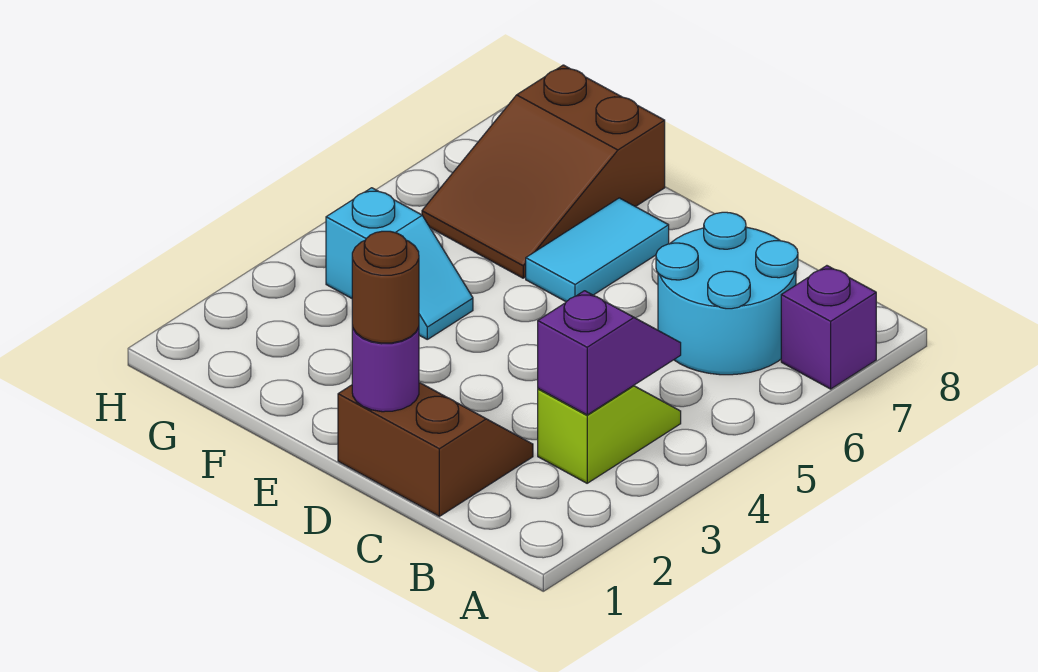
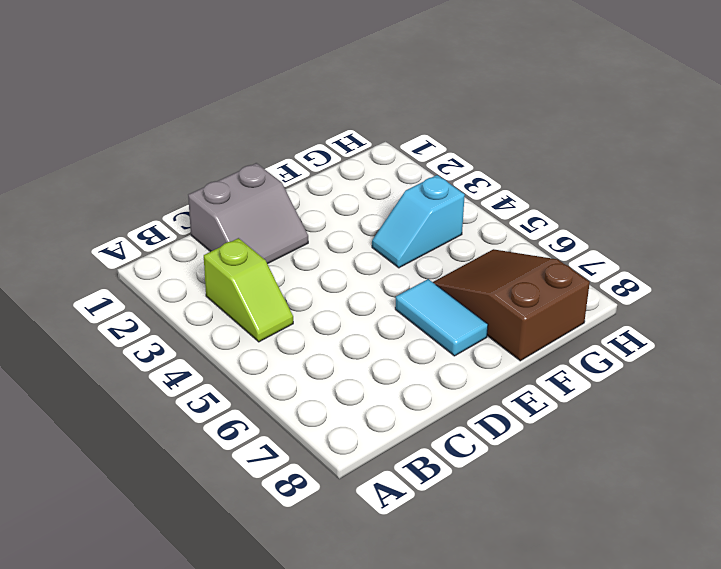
grey 2x2 slope [188,163,308,264] -> brown 2x2 slope [338,383,533,516]
none -> purple 1x1 brick [781,266,876,389]
none -> cyan 2x2 round brick [656,212,798,375]

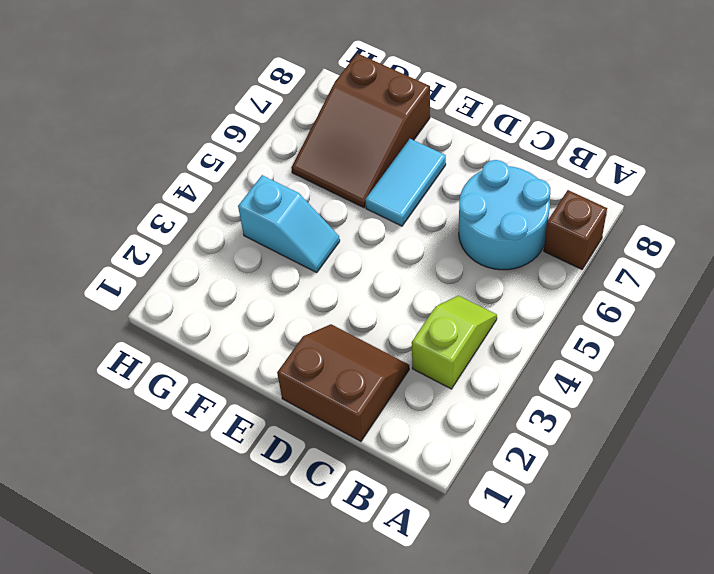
brown 1x1 brick [544,190,607,269] -> purple 1x1 brick [781,266,876,389]
none -> purple 1x2 slope [538,291,681,415]
none -> purple 1x1 round brick [352,326,419,412]

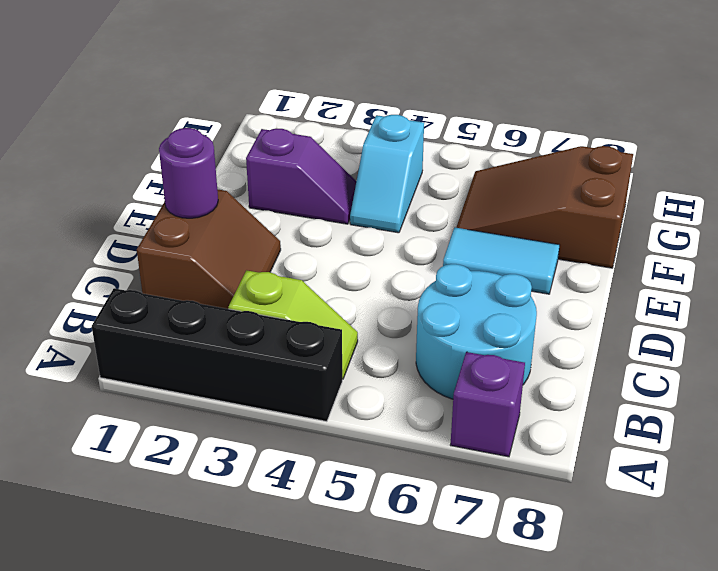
black 1x4 brick [92,288,342,422] -> none
purple 1x2 slope [246,129,356,224] -> purple 1x2 slope moved to [538,291,681,415]
none -> brown 1x1 round brick [352,231,419,343]

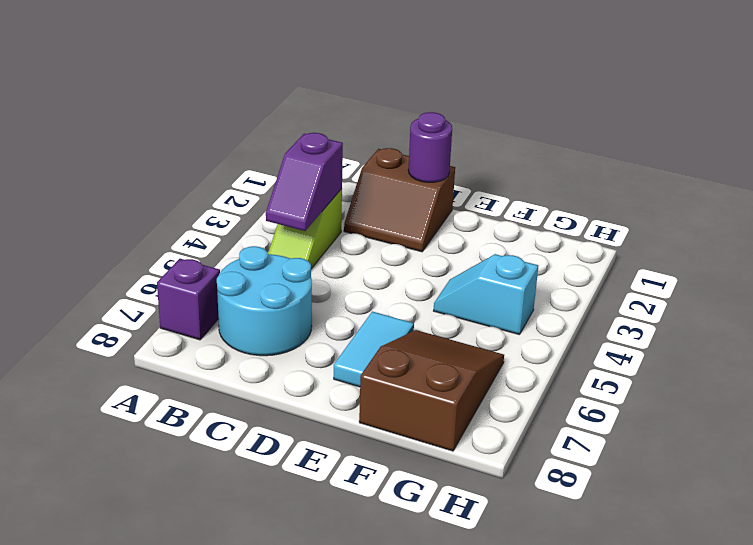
none -> brown 1x1 round brick [352,231,419,343]

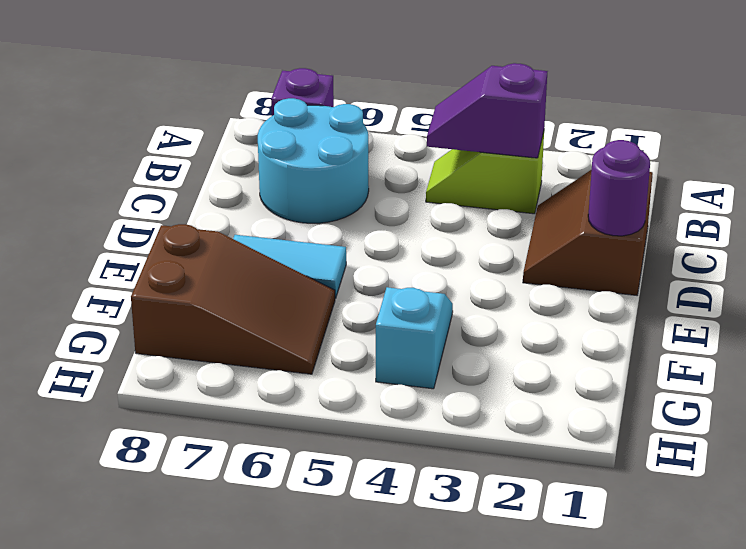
none -> brown 1x1 round brick [352,231,419,343]

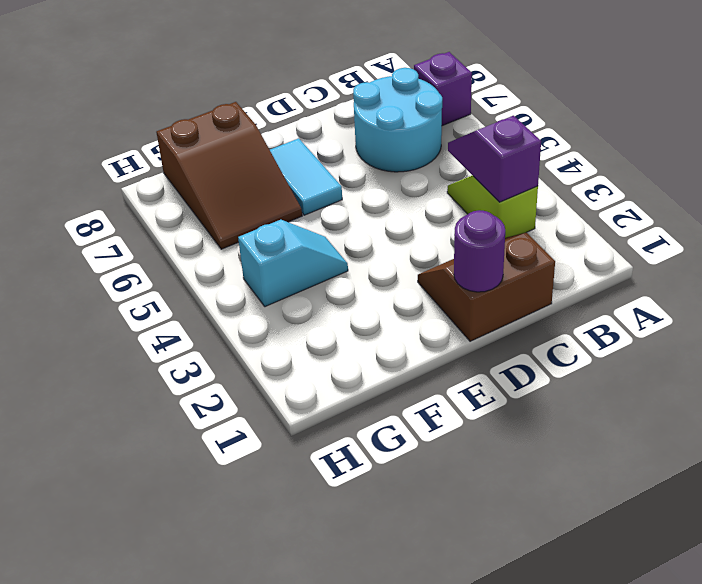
none -> brown 1x1 round brick [352,231,419,343]

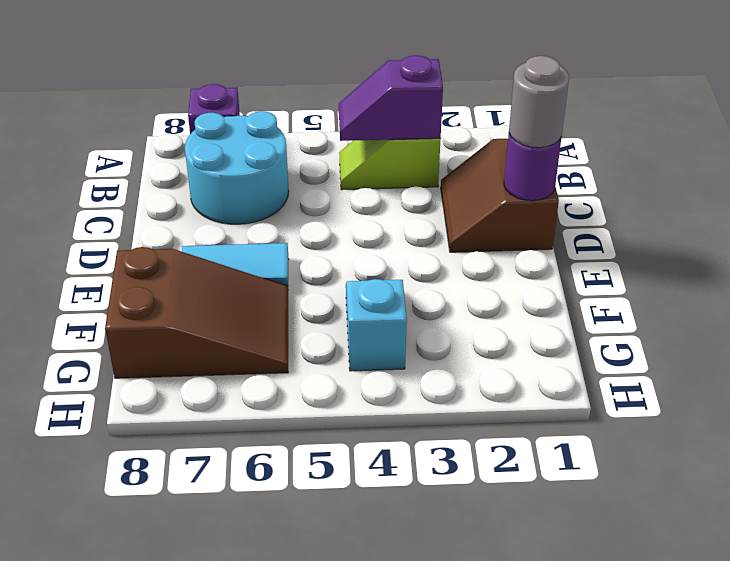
grey 1x1 round brick [509,56,569,148] -> brown 1x1 round brick [352,231,419,343]

